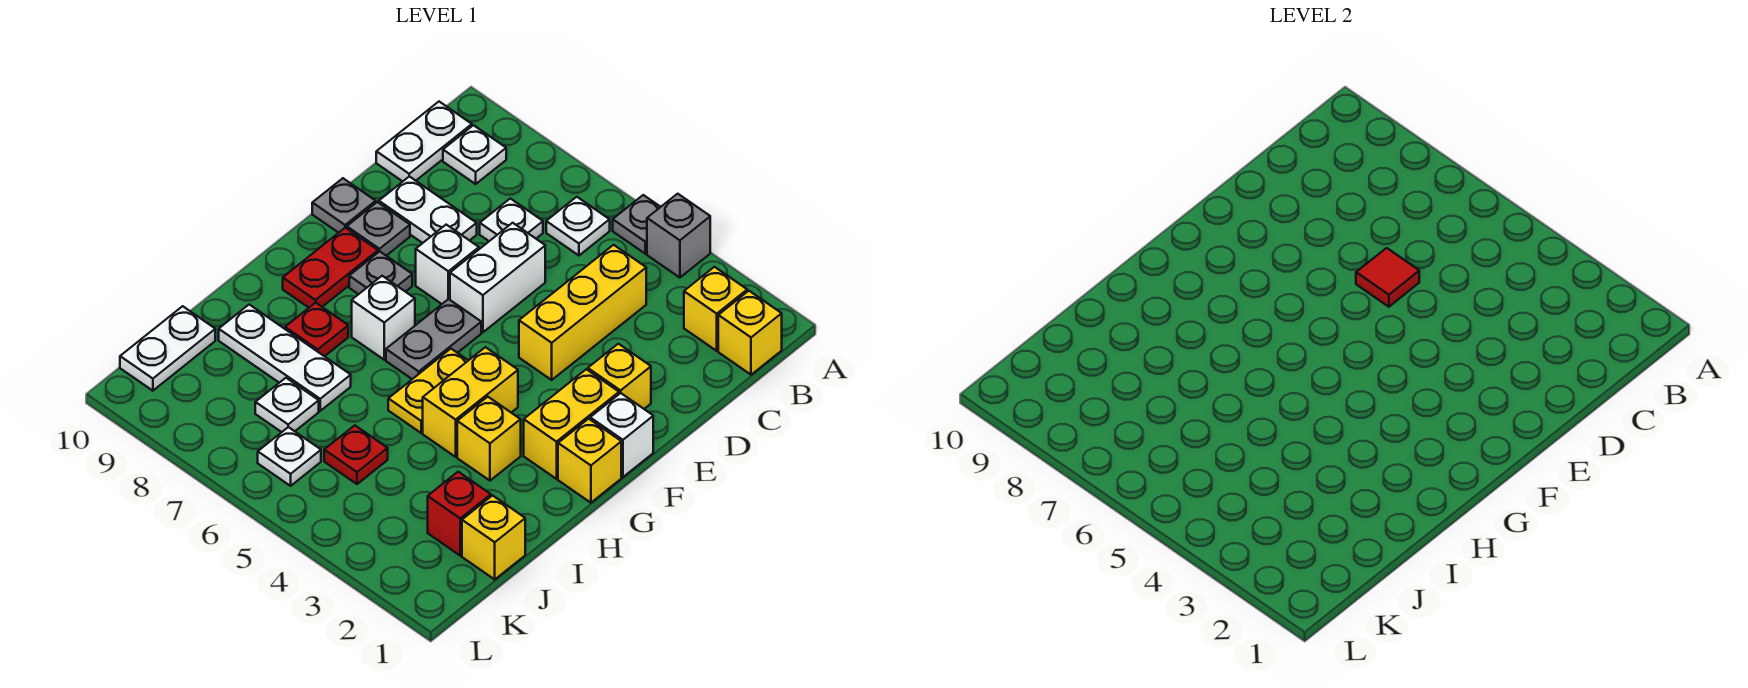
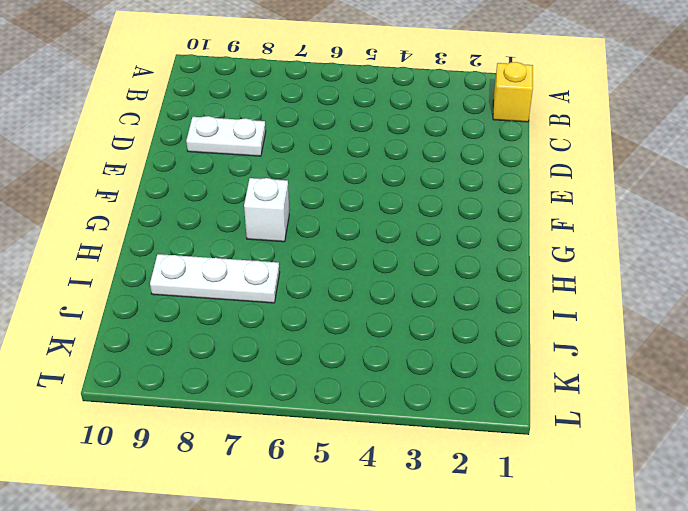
none -> grey 1x1 brick [647,194,710,278]
none -> grey 1x1 plate [613,195,660,254]
none -> yellow 1x1 brick [684,267,747,351]
none -> white 1x1 plate [546,197,610,255]

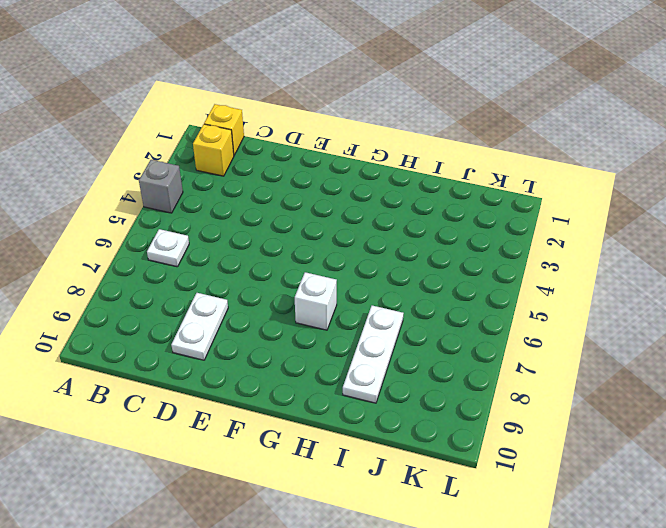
none -> grey 1x1 plate [613,195,660,254]
none -> white 1x1 plate [443,125,506,184]
none -> white 1x2 plate [376,102,472,182]
none -> yellow 1x3 brick [519,245,646,380]

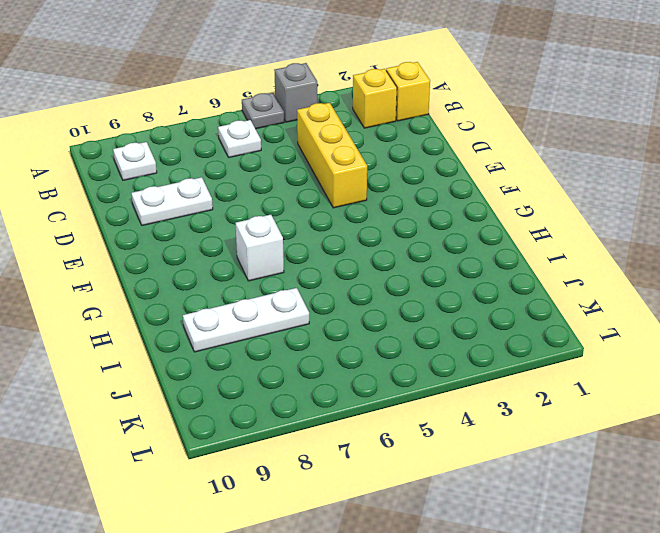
none -> white 1x2 plate [376,102,472,182]
none -> white 1x1 plate [480,199,543,241]
none -> white 1x2 brick [450,223,545,332]
none -> yellow 1x1 brick [588,344,651,409]

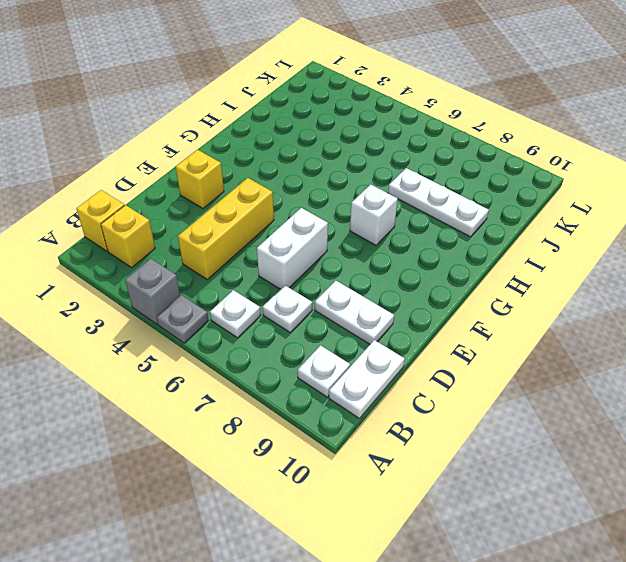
none -> white 1x1 brick [416,225,479,304]
none -> grey 1x1 plate [347,202,410,256]
none -> grey 1x1 plate [312,178,376,233]
none -> white 1x1 brick [590,393,653,477]

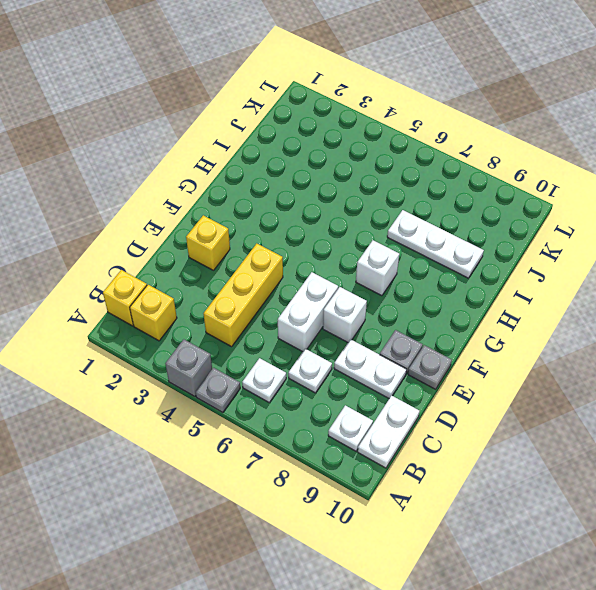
none -> white 1x1 brick [590,393,653,477]
none -> yellow 1x2 brick [524,369,619,479]
none -> grey 1x2 plate [386,299,481,379]
none -> grey 1x1 plate [349,251,412,294]

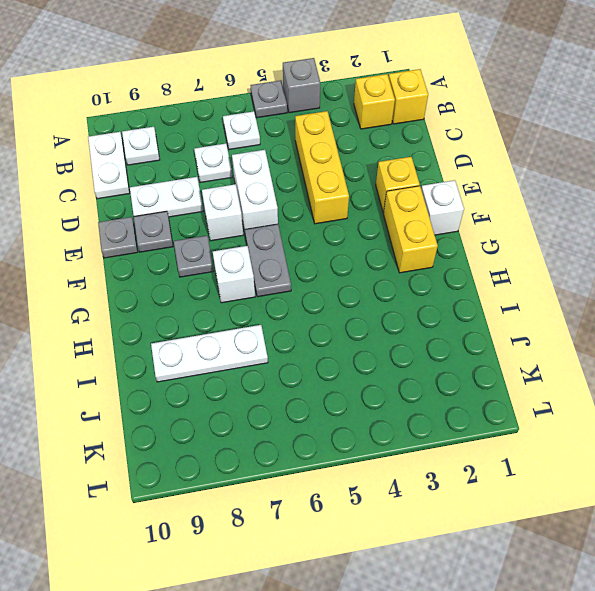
none -> red 1x2 plate [283,228,378,308]
none -> yellow 1x1 brick [558,419,621,503]
none -> yellow 1x2 brick [423,347,518,457]
none -> yellow 1x2 plate [388,349,468,433]

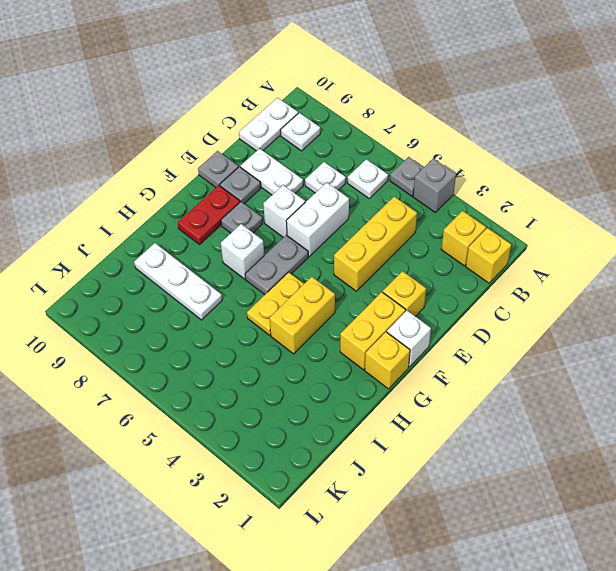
none -> yellow 1x1 brick [457,397,521,481]
none -> red 1x1 plate [285,303,348,356]
none -> yellow 1x1 brick [462,496,525,579]
none -> red 1x1 brick [428,472,491,556]

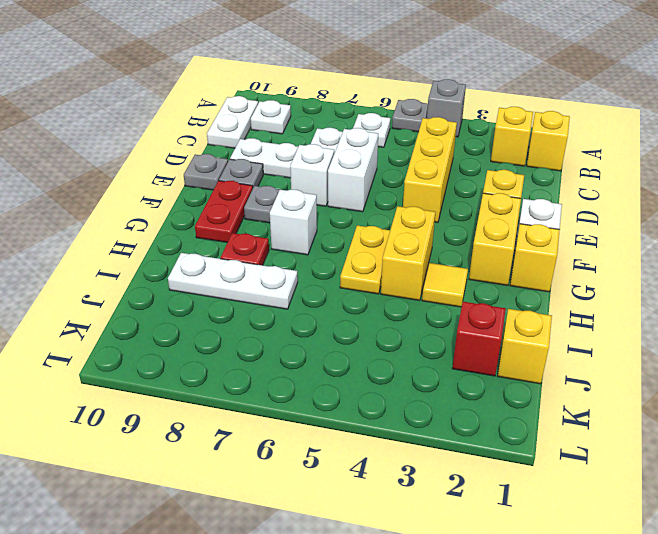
yellow 1x1 tile [422,263,468,307] -> yellow 1x1 brick [457,397,521,481]
none -> grey 1x2 plate [386,299,481,379]
none -> red 1x1 plate [324,425,388,484]
none -> white 1x1 plate [255,378,319,432]
none -> white 1x2 plate [120,306,215,391]

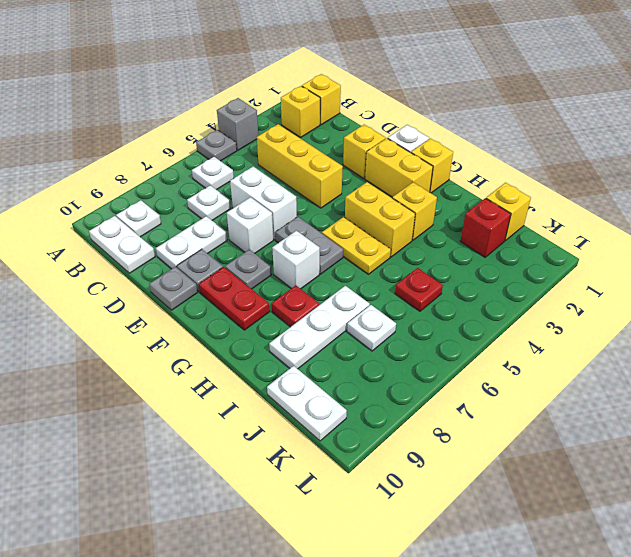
none -> white 1x1 plate [258,427,321,486]
none -> red 1x1 tile [1356,248,1419,307]

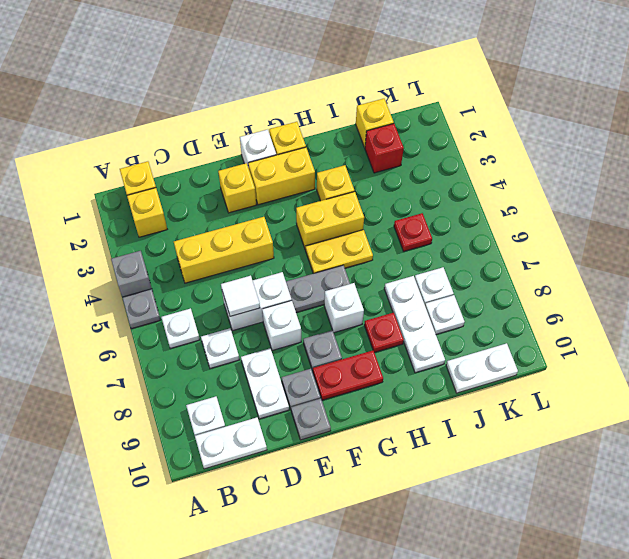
white 1x1 tile [221,276,260,316] -> red 1x1 tile [1356,248,1419,307]
white 1x1 plate [425,295,465,334] -> white 1x1 plate moved to [258,427,321,486]

